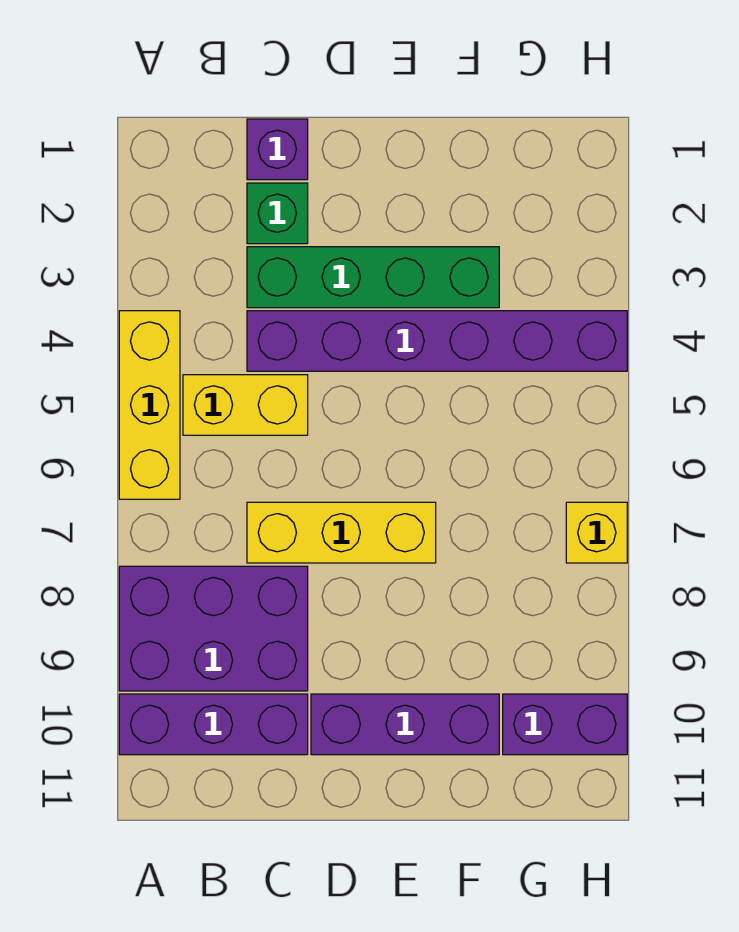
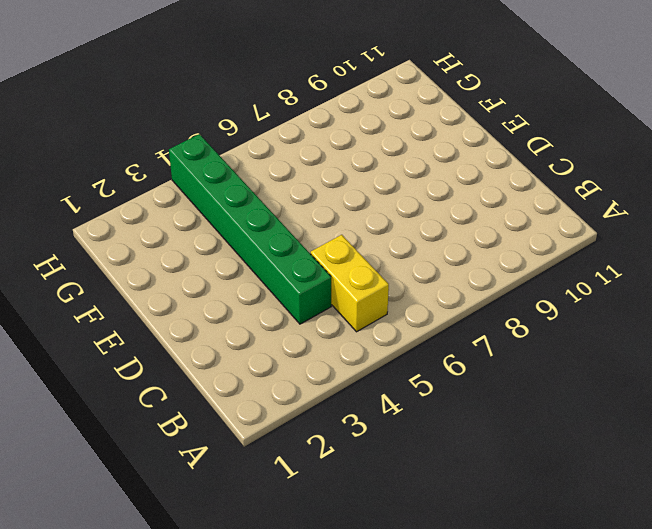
green 1x6 brick [169,134,331,324] -> purple 1x6 brick [247,311,627,371]
none -> yellow 1x3 brick [119,311,180,499]
none -> purple 2x3 brick [119,566,308,691]
none -> purple 1x3 brick [119,694,308,755]

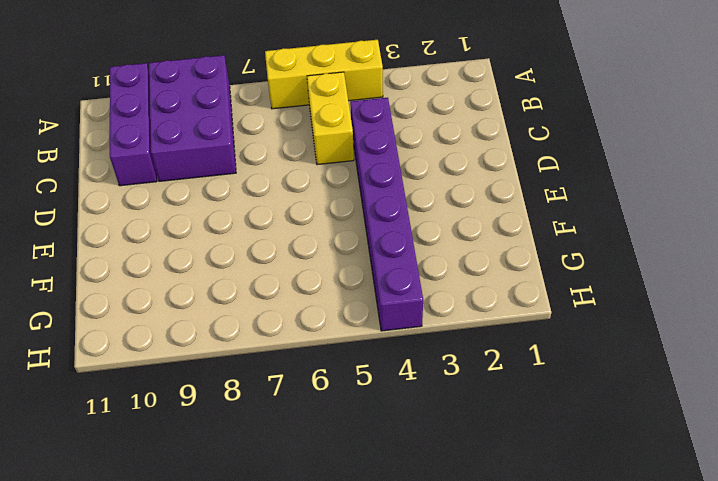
none -> purple 1x1 brick [247,119,308,180]
none -> green 1x1 brick [247,183,308,244]
none -> green 1x4 brick [247,247,499,308]

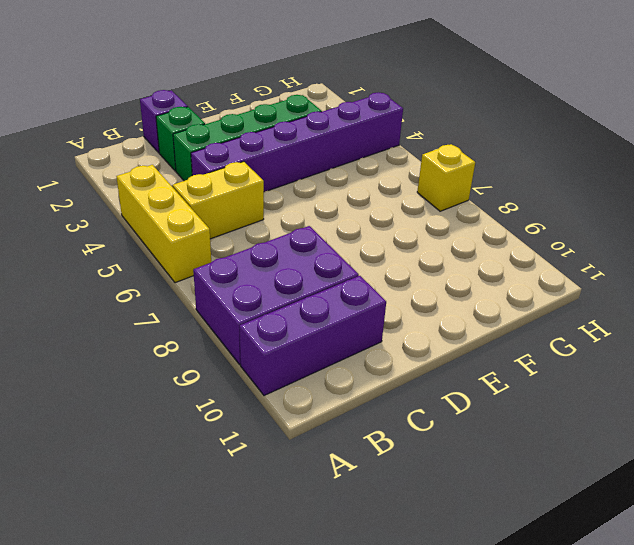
none -> yellow 1x3 brick [247,502,436,563]
none -> purple 1x3 brick [311,694,499,755]
none -> purple 1x2 brick [503,694,627,755]

